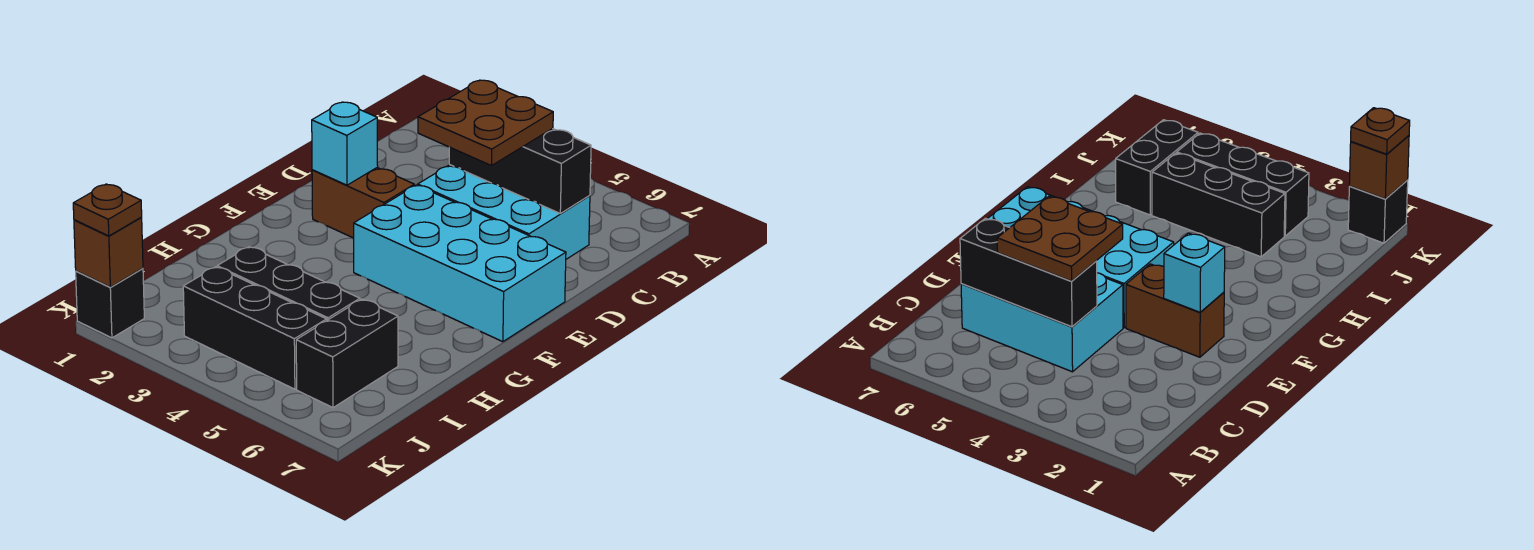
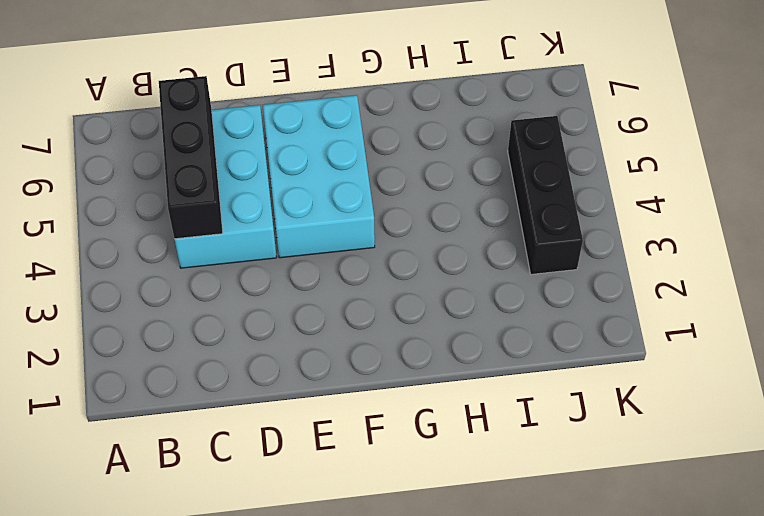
cyan 2x3 brick [263,95,375,258] -> cyan 2x4 brick [354,185,566,342]
none -> brown 1x2 brick [312,168,414,238]
none -> black 1x3 brick [217,247,360,320]
none -> black 1x2 brick [296,299,398,408]

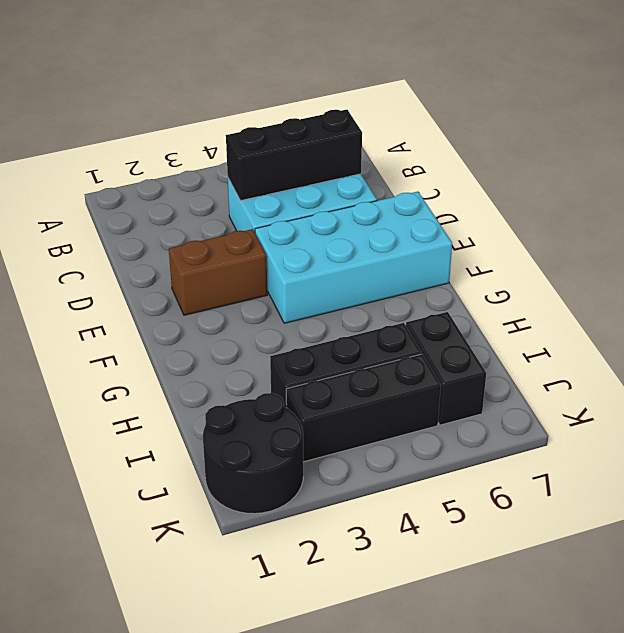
black 2x2 round brick [203,393,303,514] -> black 1x1 brick [76,268,144,338]
none -> cyan 1x1 brick [312,102,378,185]
none -> brown 1x1 brick [74,218,143,287]
none -> brown 2x2 plate [418,80,553,166]

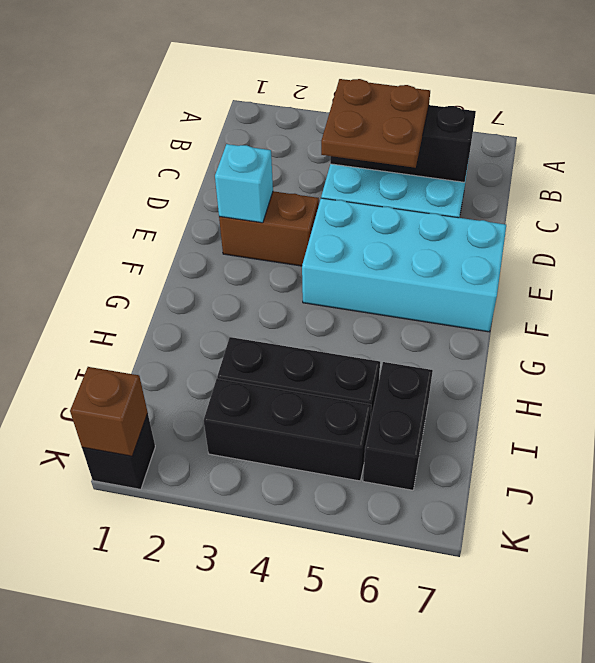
none -> brown 1x1 plate [73,184,142,236]

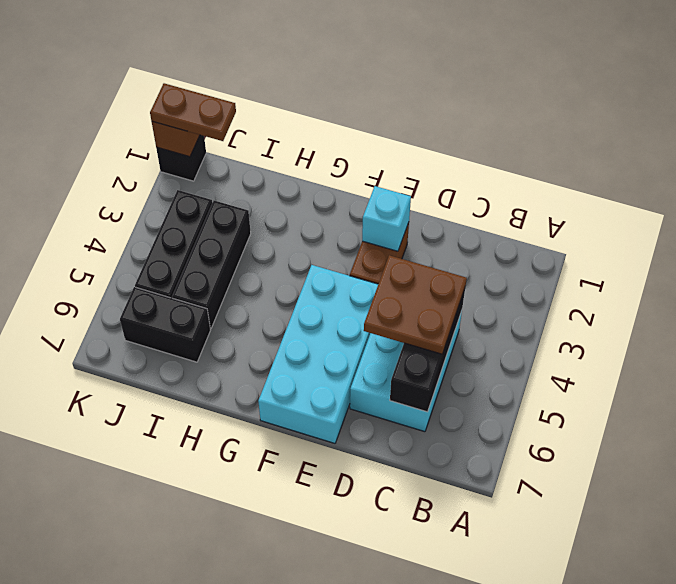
brown 1x2 plate [150,83,236,141] -> brown 1x1 plate [73,184,142,236]

